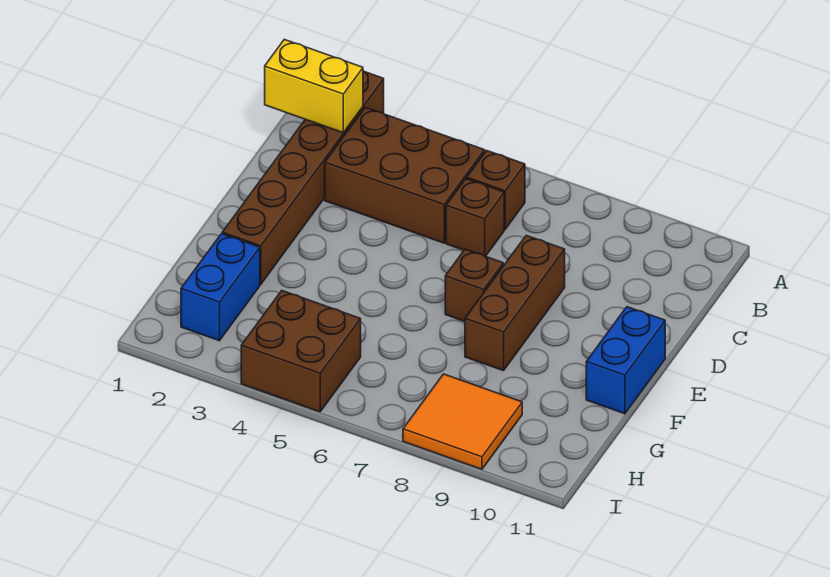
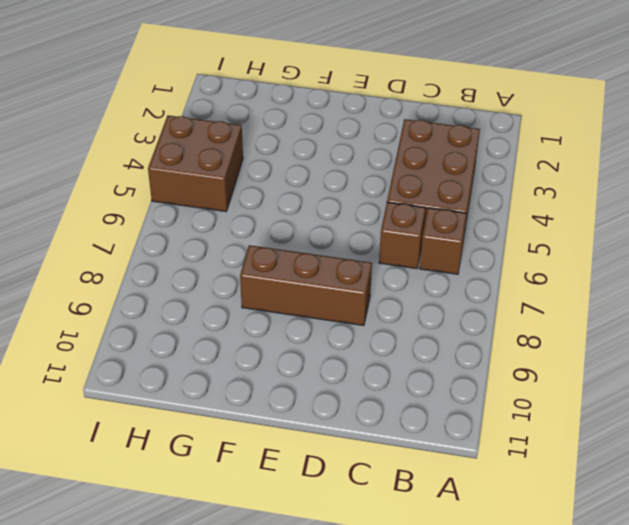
none -> brown 1x6 brick [222,71,384,285]
none -> brown 1x1 brick [445,249,503,321]

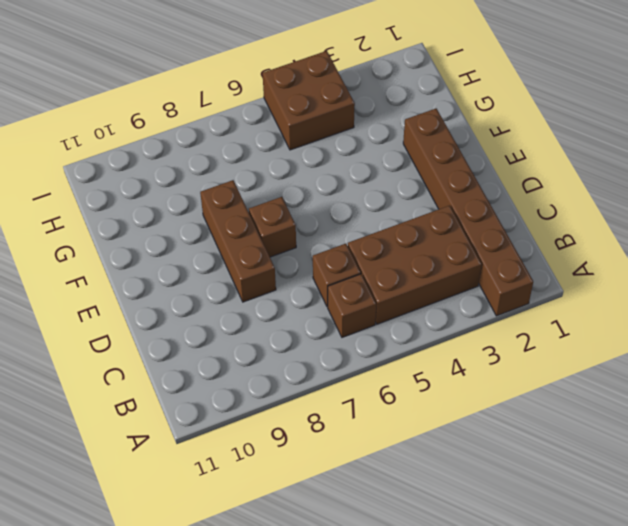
none -> blue 1x2 brick [586,307,665,414]
none -> blue 1x2 brick [181,234,260,341]

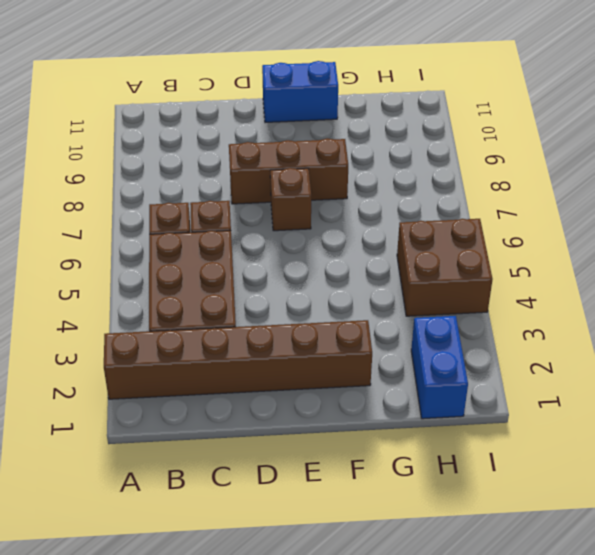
blue 1x2 brick [411,316,468,419] -> blue 1x2 brick turned to [181,234,260,341]
none -> orange 2x2 tile [403,374,522,469]
none -> yellow 1x2 brick [265,39,363,133]

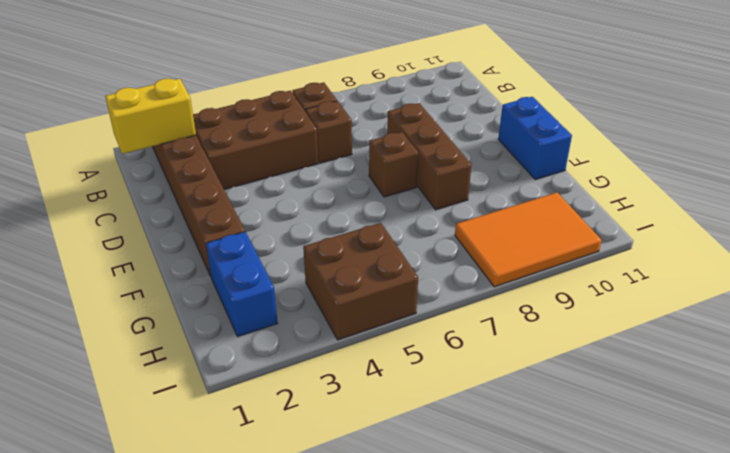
orange 2x3 tile [455,192,602,287] -> orange 2x2 tile [403,374,522,469]

